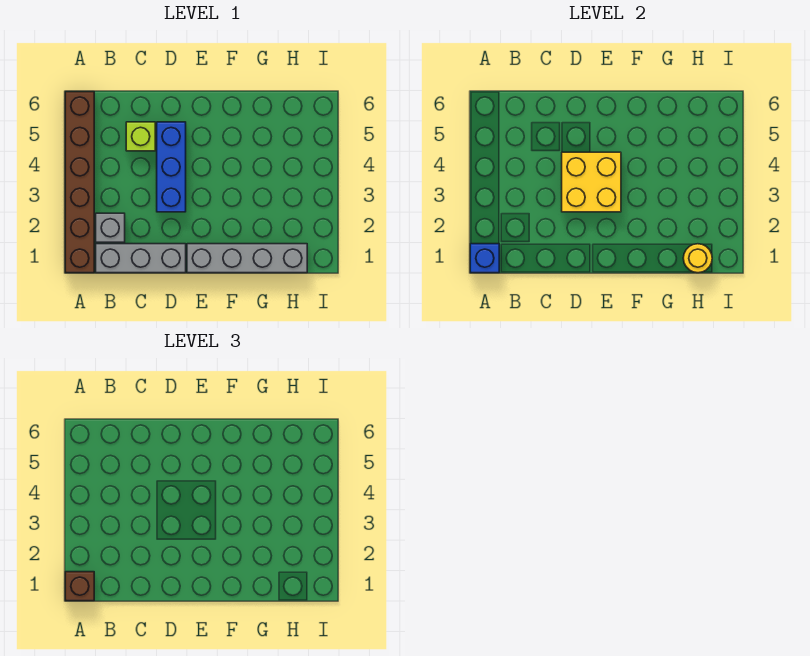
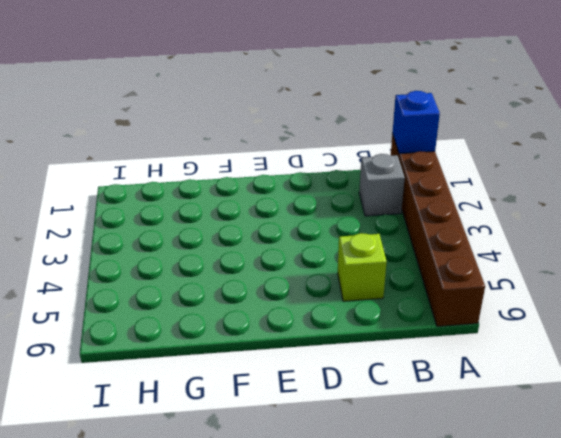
none -> grey 1x3 brick [96,244,186,273]
none -> blue 1x3 brick [157,122,186,212]

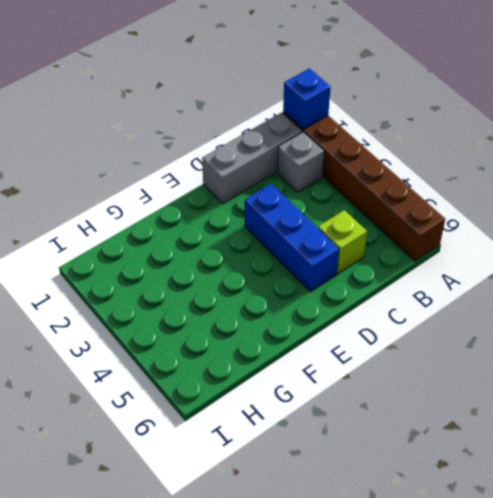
none -> grey 1x4 brick [187,244,307,273]
none -> yellow 2x2 brick [562,152,621,212]

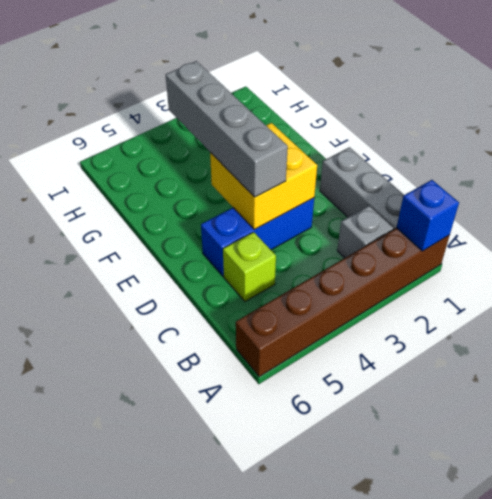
grey 1x4 brick [166,61,288,197] -> grey 1x4 brick moved to [187,244,307,273]
none -> yellow 1x1 round brick [683,244,712,273]
none -> brown 1x1 brick [65,572,94,601]

